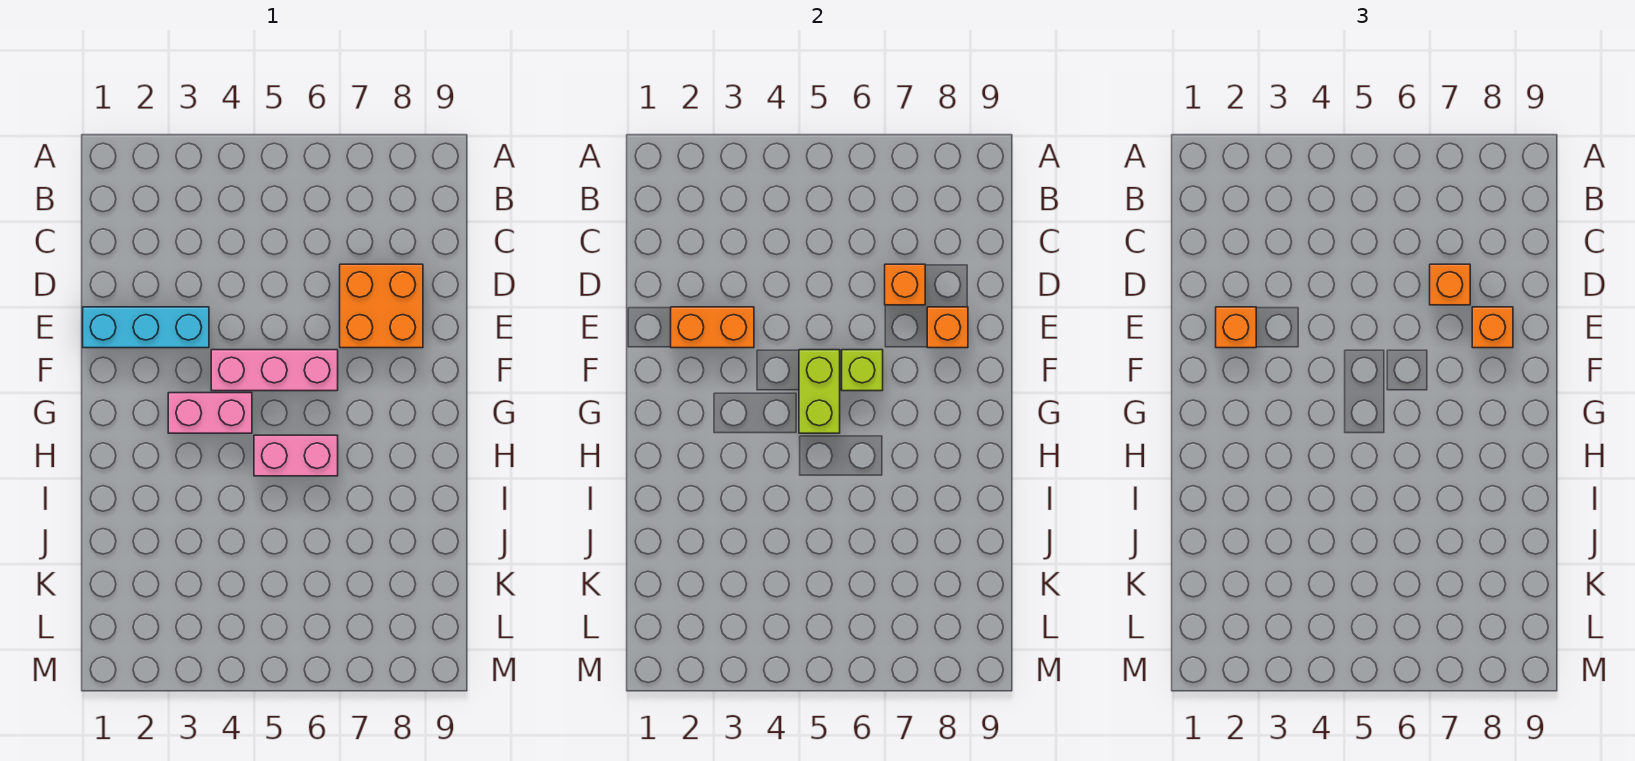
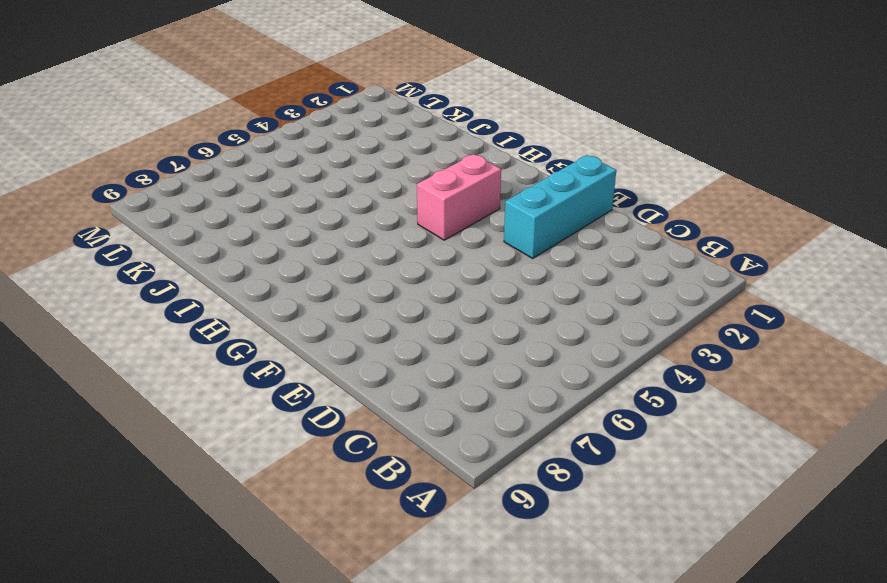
none -> orange 2x2 brick [340,264,423,348]
none -> pink 1x3 brick [211,350,338,391]
none -> pink 1x2 brick [254,435,338,476]

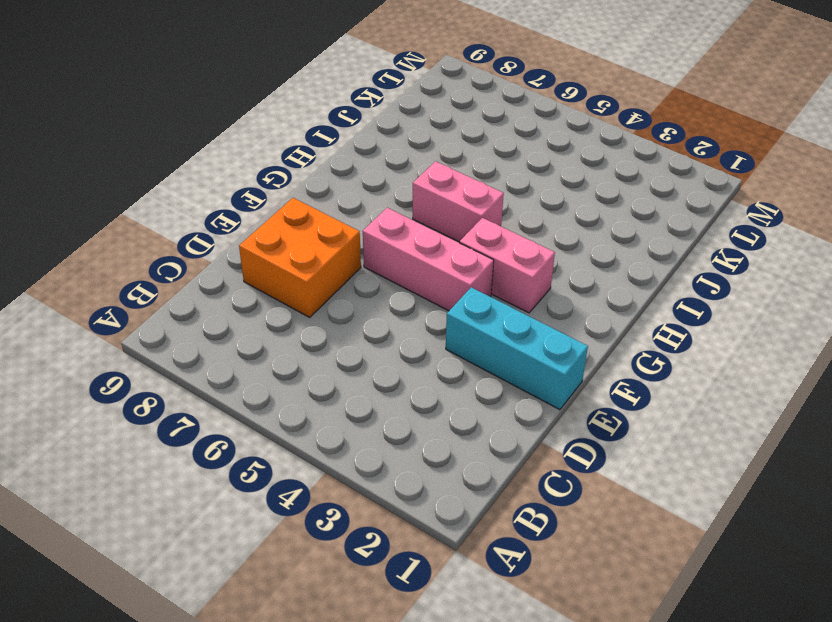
none -> orange 1x1 brick [885,264,925,305]
none -> orange 1x2 brick [671,307,754,348]
none -> orange 1x1 brick [927,307,968,348]

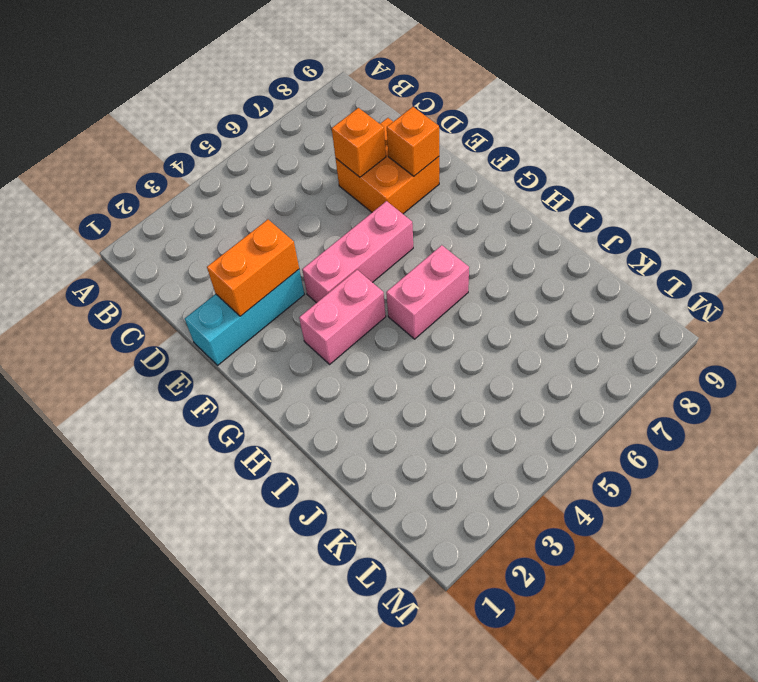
none -> lime 1x2 brick [799,350,840,433]
none -> lime 1x1 brick [842,350,883,391]
none -> orange 1x1 brick [1430,264,1470,305]

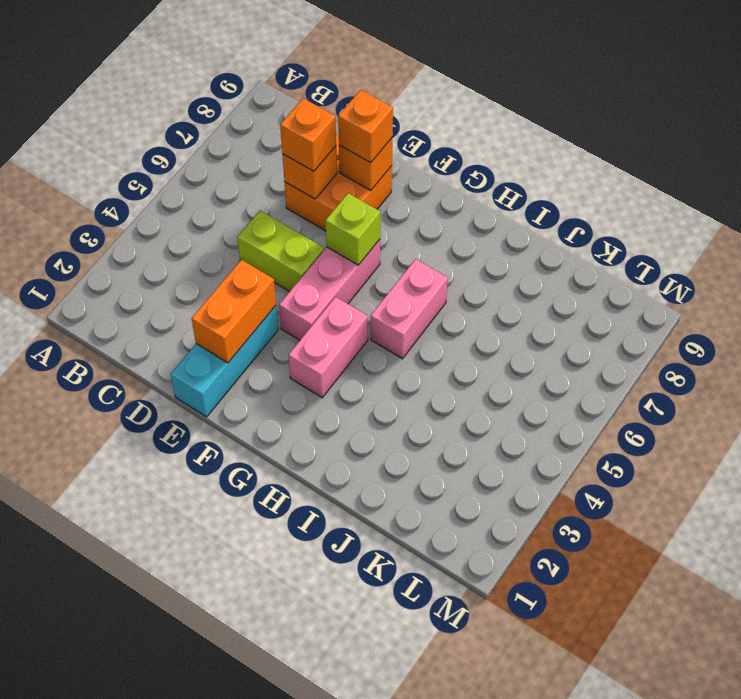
lime 1x2 brick [237,211,324,292] -> lime 1x2 brick moved to [799,350,840,433]
none -> orange 1x1 brick [1216,307,1256,348]

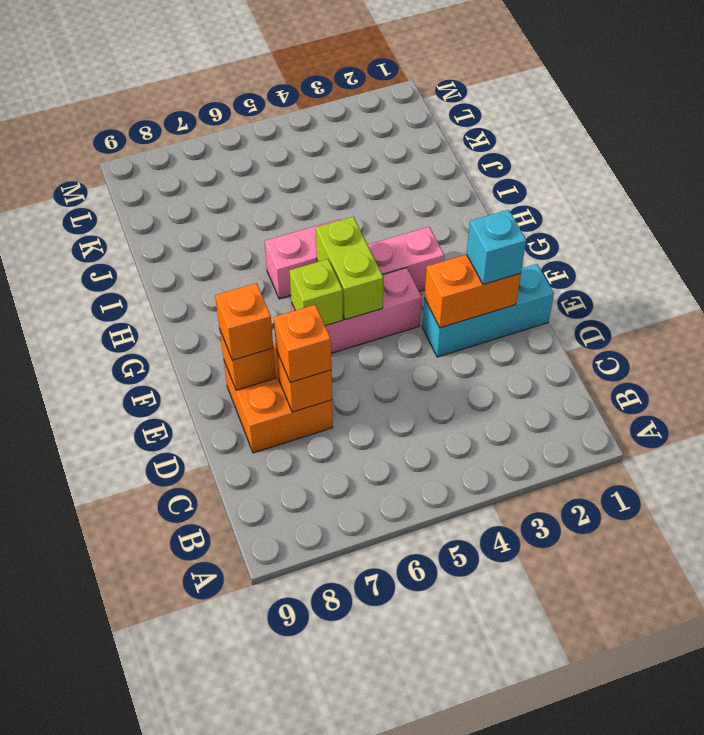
cyan 1x1 brick [467,210,526,285] -> orange 1x1 brick [1216,307,1256,348]

